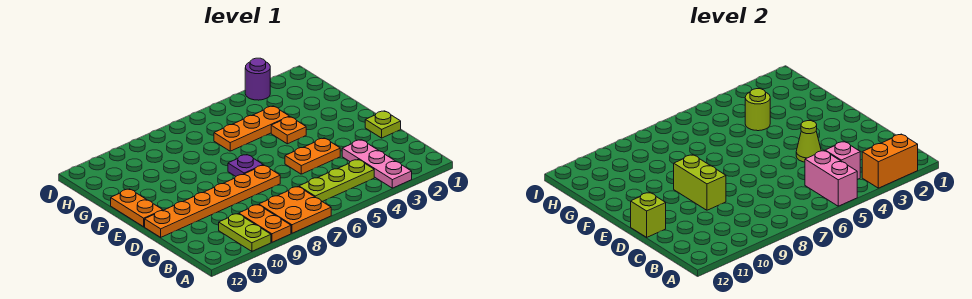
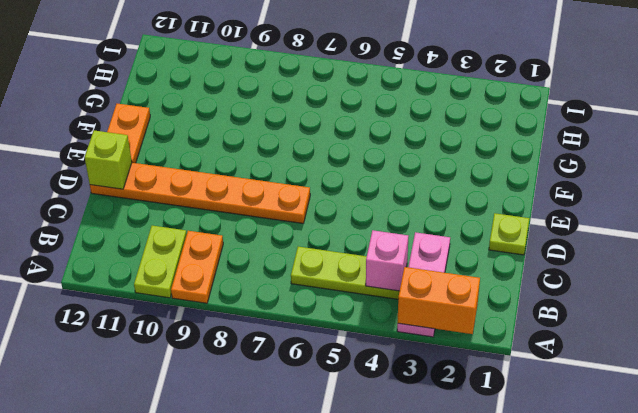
none -> orange 2x2 plate [259,187,331,233]
none -> orange 1x2 plate [285,138,340,174]
none -> purple 1x1 plate [228,155,263,176]

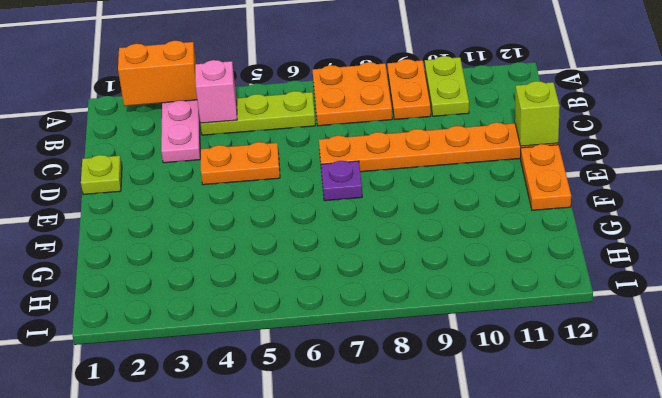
none -> orange 1x1 plate [271,117,306,144]
none -> orange 1x3 plate [214,106,289,151]
none -> purple 1x1 round brick [245,58,270,100]

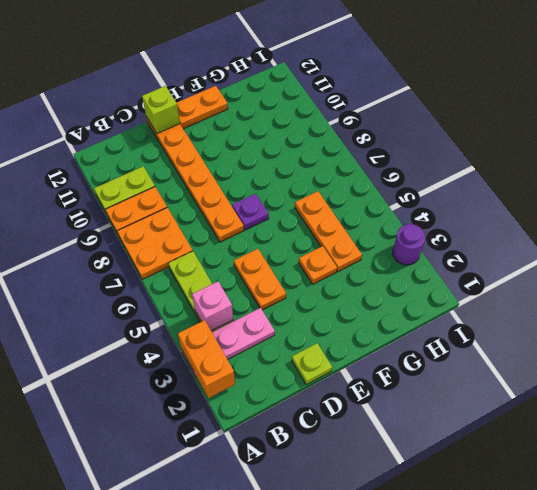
none -> pink 1x2 brick [805,151,858,206]
none -> lime 1x1 cone [796,121,821,162]
none -> lime 1x2 brick [674,155,726,210]

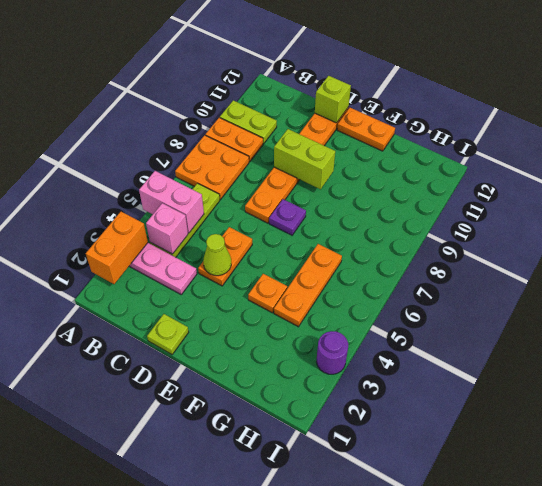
none -> lime 1x1 round brick [745,89,770,131]

